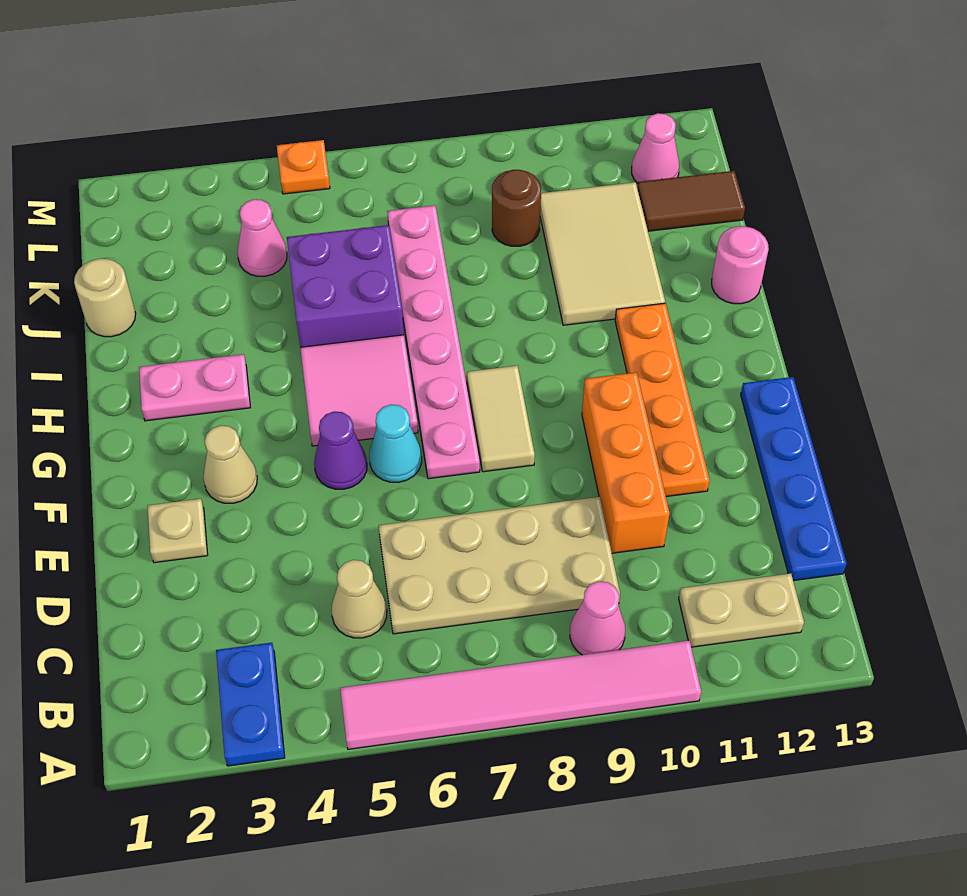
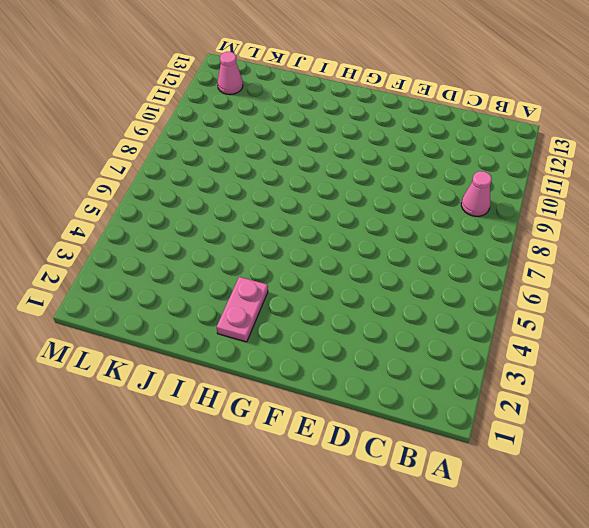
none -> blue 1x2 plate [216,643,285,766]
none -> pink 1x6 tile [340,640,701,749]
none -> tan 1x2 plate [679,573,804,647]

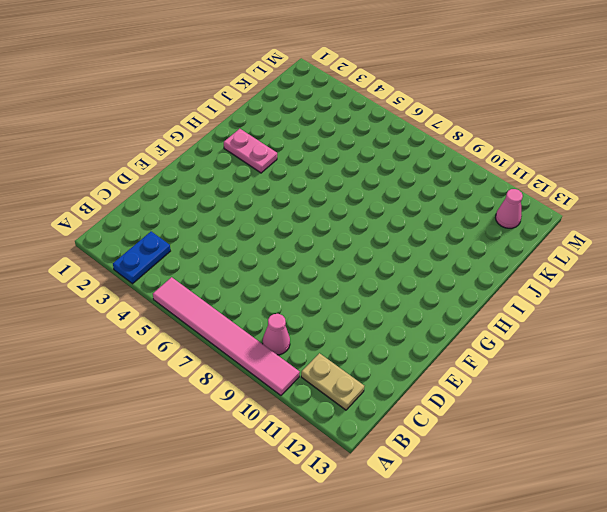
none -> tan 1x1 cone [331,560,387,638]
none -> tan 2x4 plate [379,497,620,634]
none -> blue 1x4 plate [741,377,847,581]

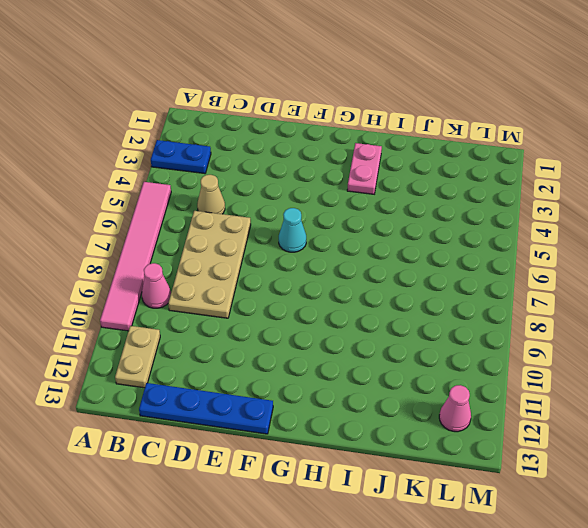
none -> orange 1x3 brick [582,372,670,553]
none -> tan 1x1 plate [147,499,208,563]
none -> orange 1x4 plate [615,303,710,497]

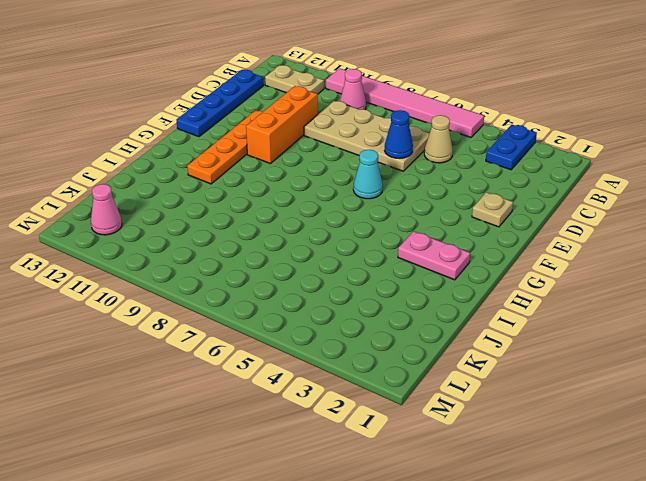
blue 1x1 cone [384,110,413,158] -> none
none -> tan 1x1 cone [203,425,257,503]
none -> purple 1x1 cone [314,411,367,489]
none -> pink 1x6 plate [387,205,480,479]

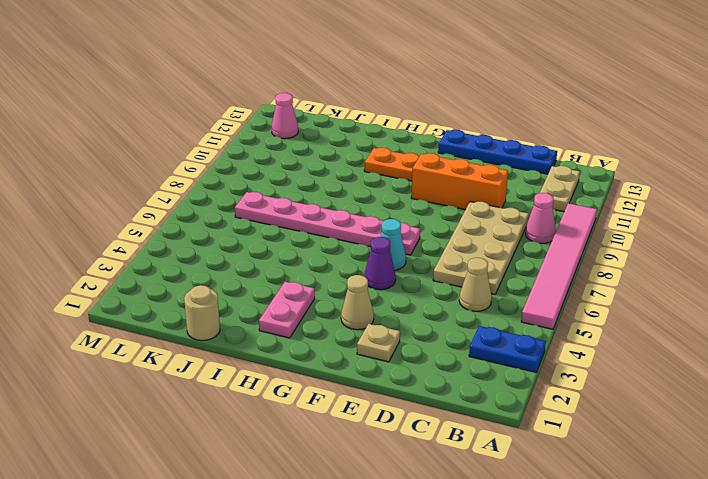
none -> tan 1x2 tile [467,366,535,472]
none -> pink 2x2 tile [300,335,418,446]
none -> purple 2x2 brick [287,225,404,347]

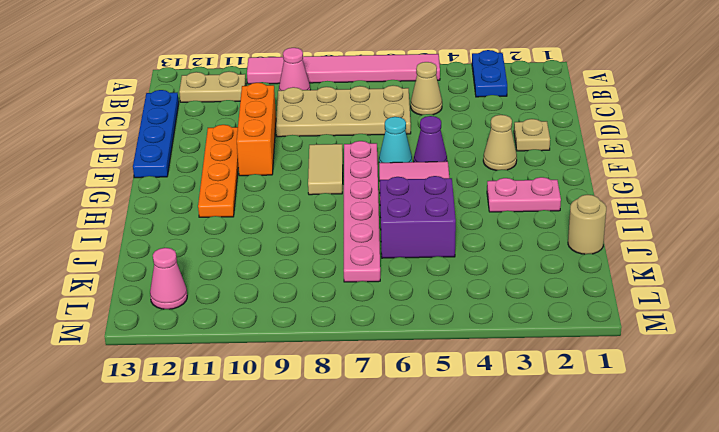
none -> tan 2x3 tile [540,182,665,325]
none -> pink 1x1 round brick [712,226,769,304]
none -> pink 1x1 cone [237,199,287,276]

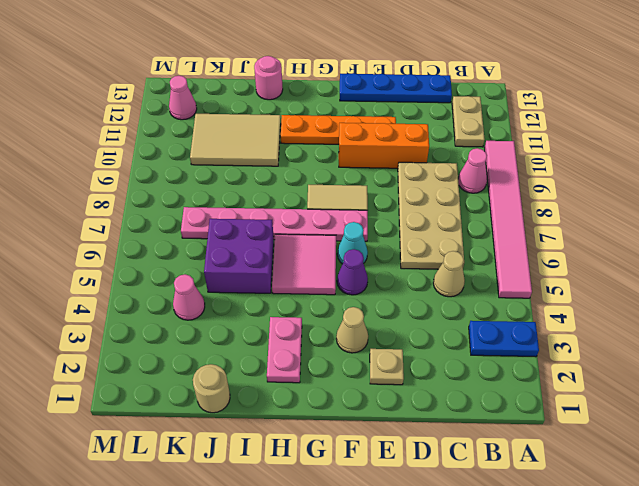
none -> brown 1x1 round brick [492,170,541,246]
none -> brown 1x2 tile [637,171,745,231]
none -> orange 1x1 plate [277,140,330,194]

